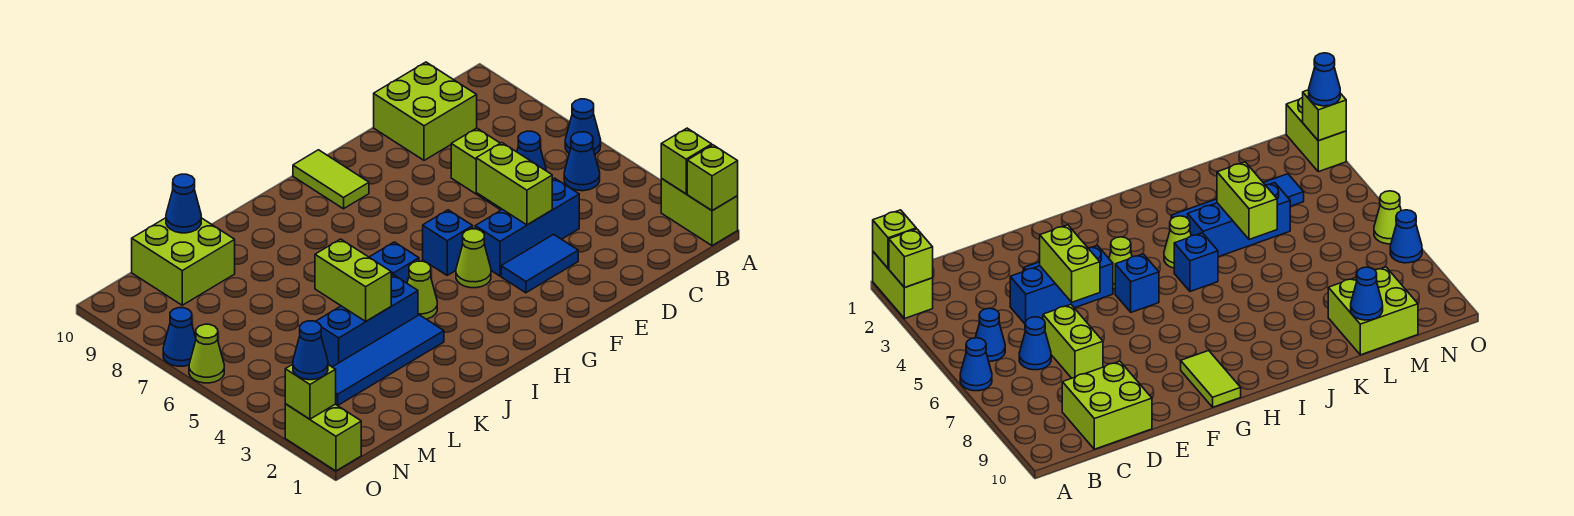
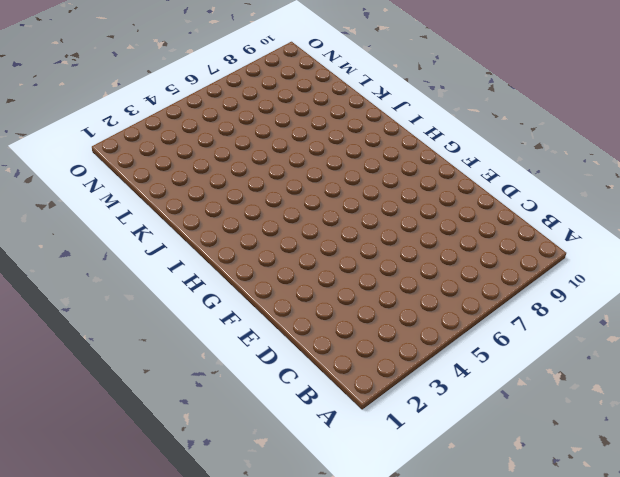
none -> lime 1x2 brick [661,179,738,246]
none -> blue 1x1 cone [565,99,601,155]
none -> blue 1x1 cone [564,132,600,191]

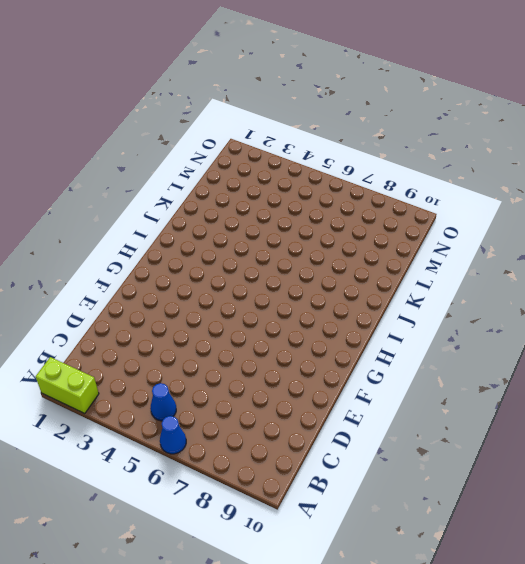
none -> blue 1x1 cone [517,131,546,171]
none -> lime 2x2 brick [374,62,477,160]
none -> blue 1x3 brick [475,178,579,276]

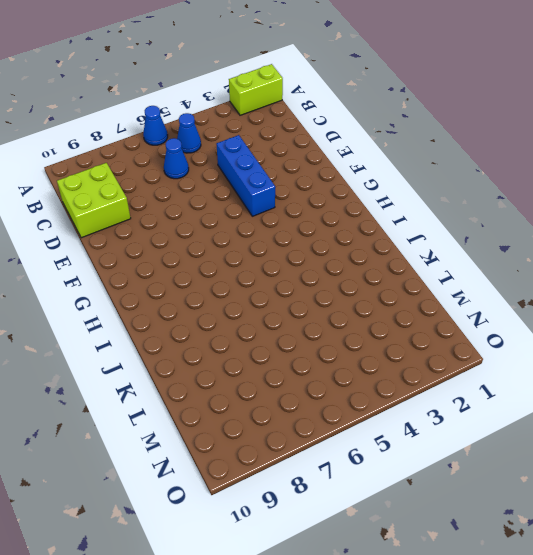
none -> lime 1x2 brick [451,128,502,210]
none -> blue 1x2 tile [501,234,578,293]
none -> lime 1x1 cone [456,229,491,288]

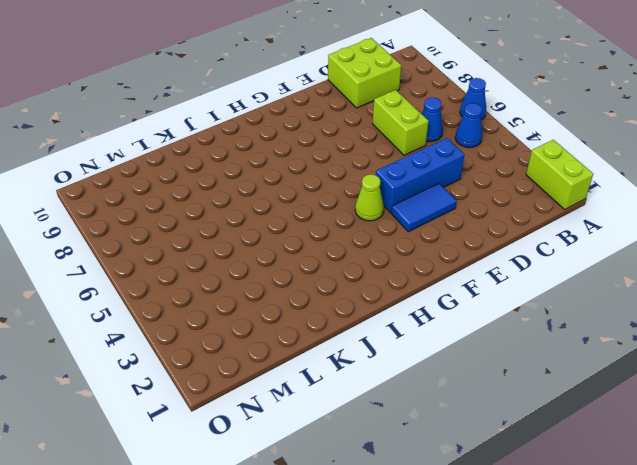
none -> blue 1x1 brick [423,210,473,275]
none -> lime 1x2 tile [293,150,369,209]
none -> lime 1x1 cone [407,261,437,319]

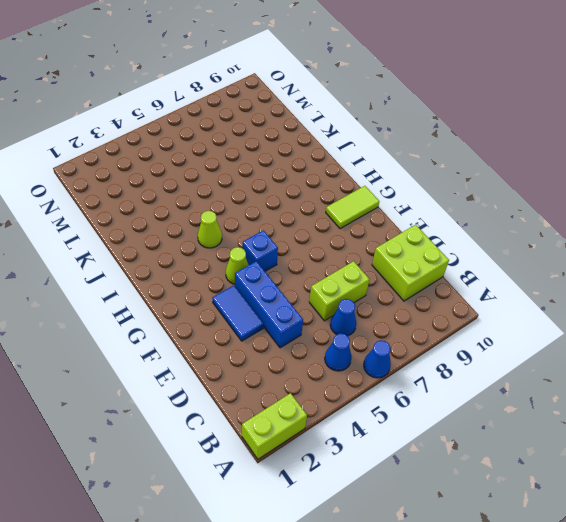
none -> blue 1x1 brick [369,242,419,283]
none -> blue 1x4 tile [333,315,444,405]
none -> blue 1x3 brick [315,275,418,367]

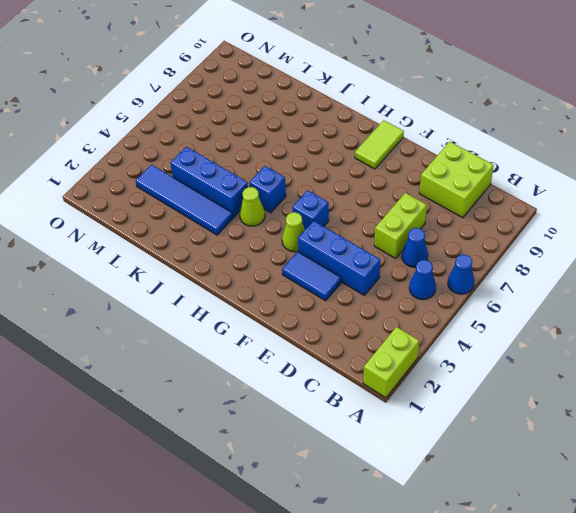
none -> lime 2x2 brick [132,218,235,305]
none -> lime 1x2 brick [285,404,361,471]
none -> lime 1x1 cone [189,324,224,383]

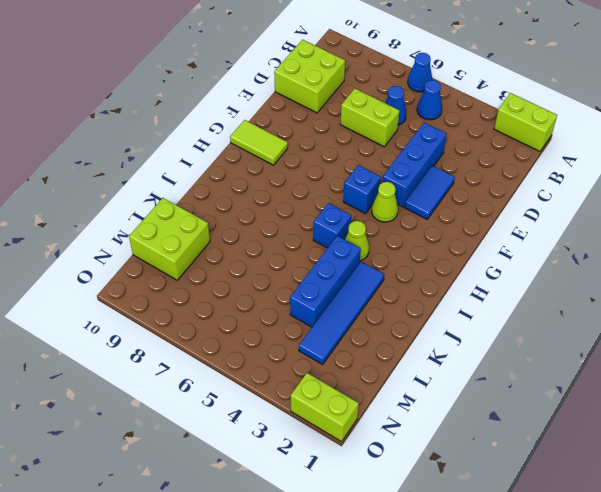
none -> lime 1x1 cone [189,324,224,383]
none -> blue 1x1 cone [163,308,196,366]
none -> lime 1x1 brick [687,145,738,210]

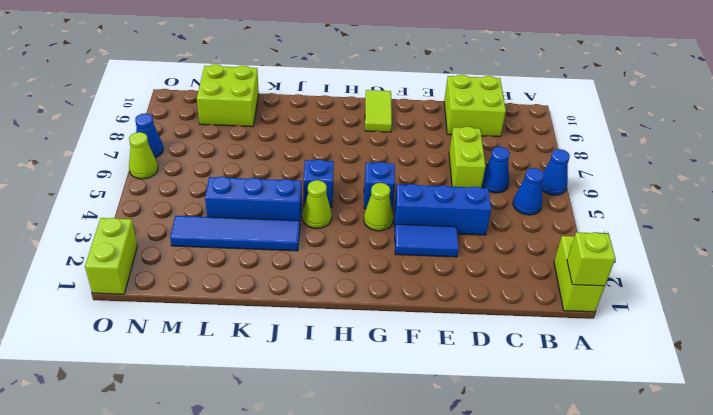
none -> lime 1x1 brick [661,128,712,194]
none -> lime 1x2 brick [476,143,552,225]
none -> lime 1x2 brick [315,239,391,321]

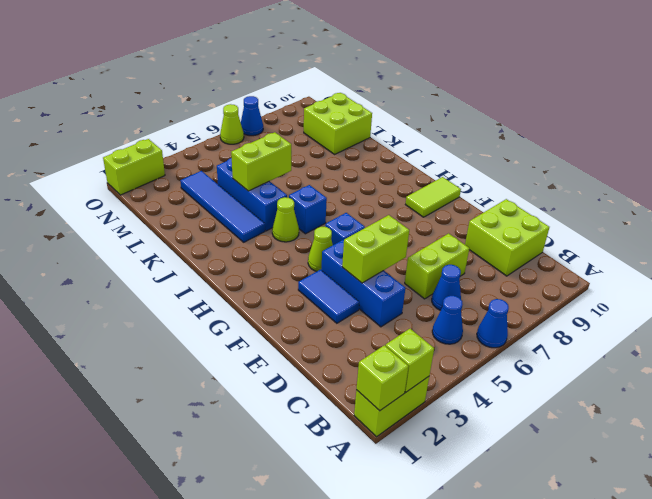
none -> blue 1x1 cone [166,174,201,233]
none -> lime 1x1 brick [285,364,336,419]
none -> blue 1x1 cone [293,321,328,380]

